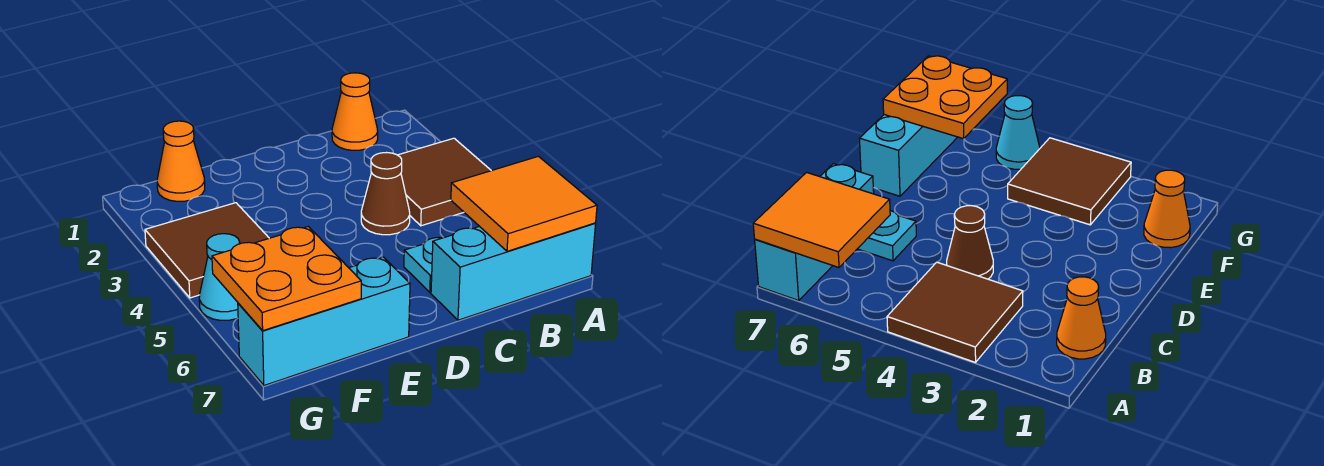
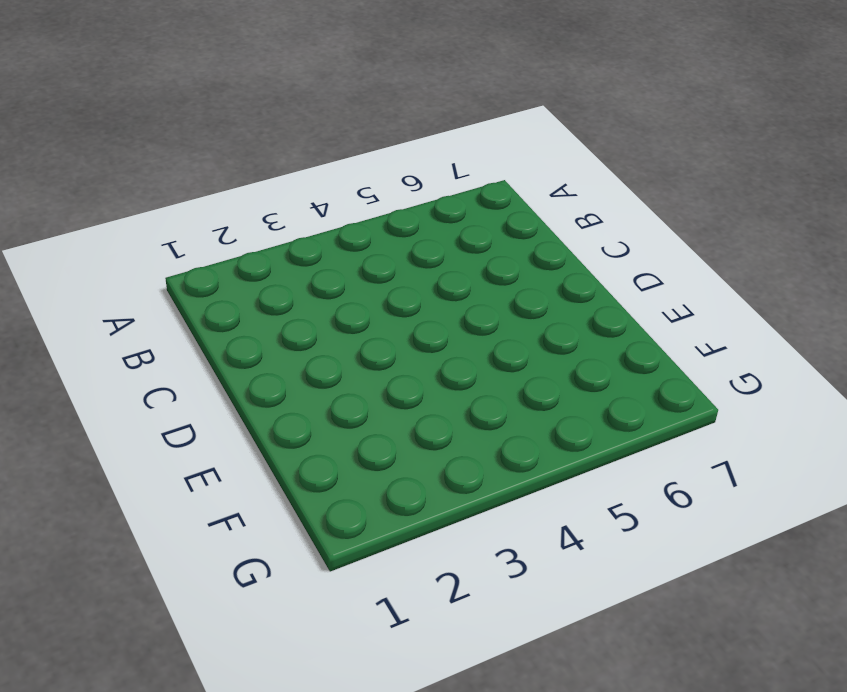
none -> brown 2x2 tile [398,138,491,226]
none -> cyan 1x3 brick [431,223,596,320]

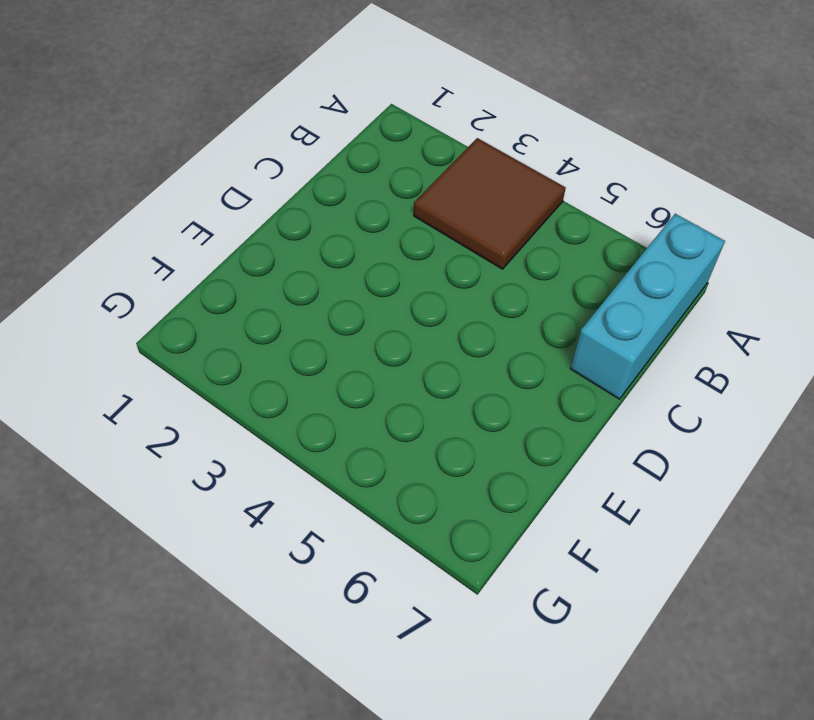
none -> orange 1x1 cone [332,73,378,150]
none -> brown 1x1 cone [361,153,410,235]

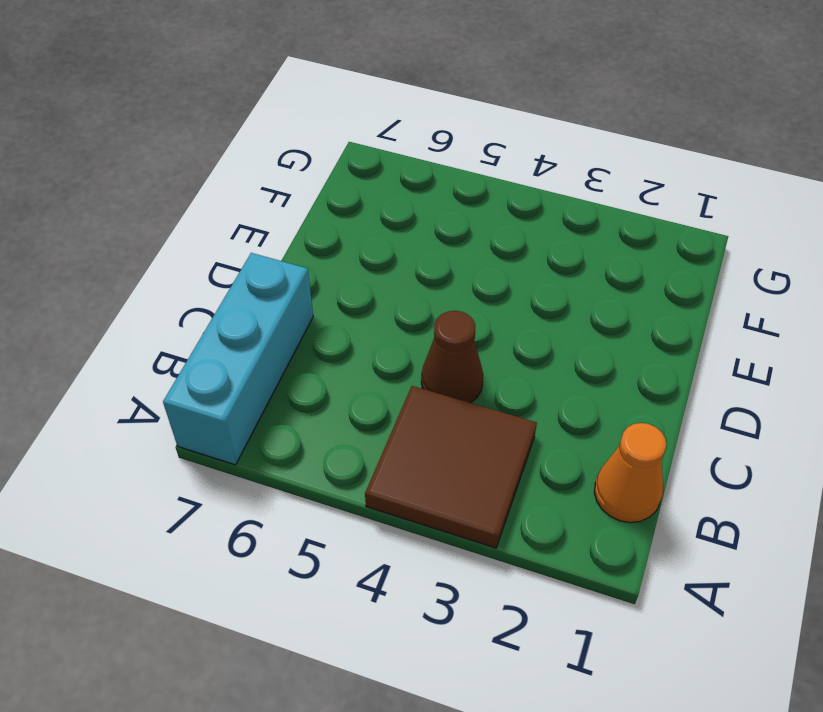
none -> cyan 1x1 plate [404,238,441,292]
none -> cyan 1x3 brick [238,257,410,385]

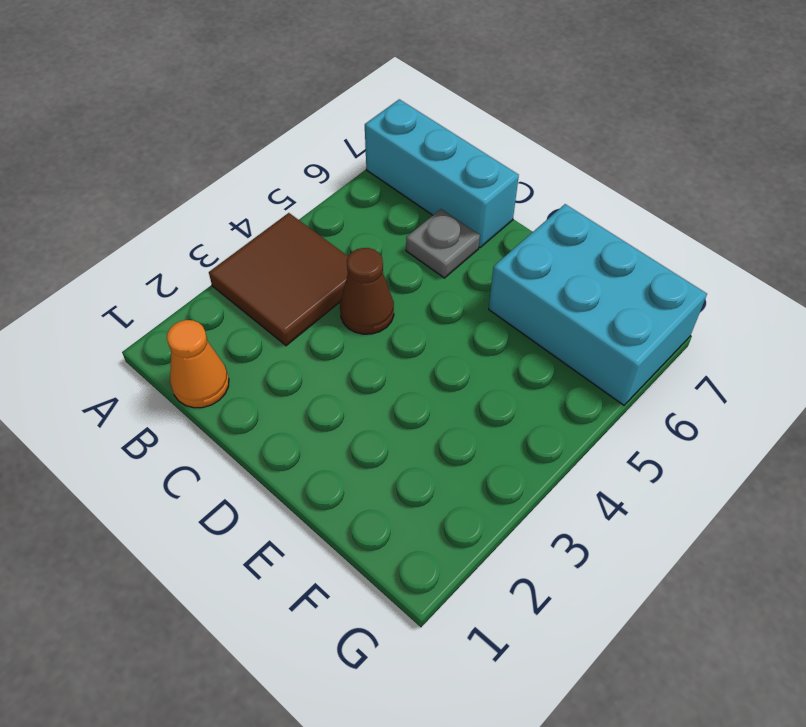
grey 1x1 plate [406,209,480,278] -> cyan 1x1 plate [404,238,441,292]
cyan 2x3 brick [489,204,707,405] -> cyan 1x3 brick [238,257,410,385]
none -> orange 1x1 cone [157,121,205,201]
none -> brown 2x2 tile [145,203,269,298]

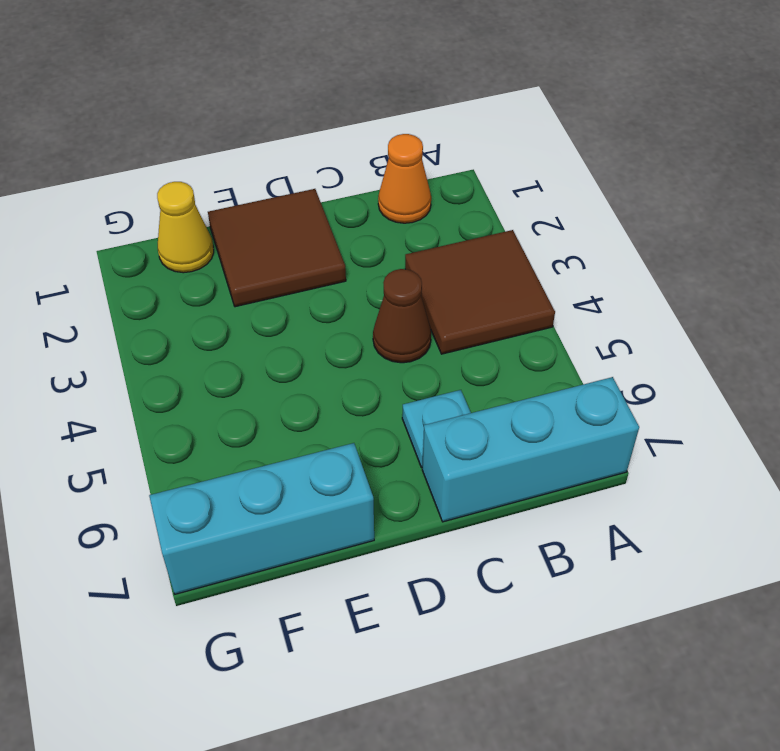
brown 2x2 tile [208,189,346,307] -> brown 2x2 tile moved to [145,203,269,298]
yellow 1x1 cone [157,182,214,273] -> orange 1x1 cone [157,121,205,201]
none -> cyan 1x1 cone [199,234,240,320]
none -> orange 2x2 tile [451,156,597,251]

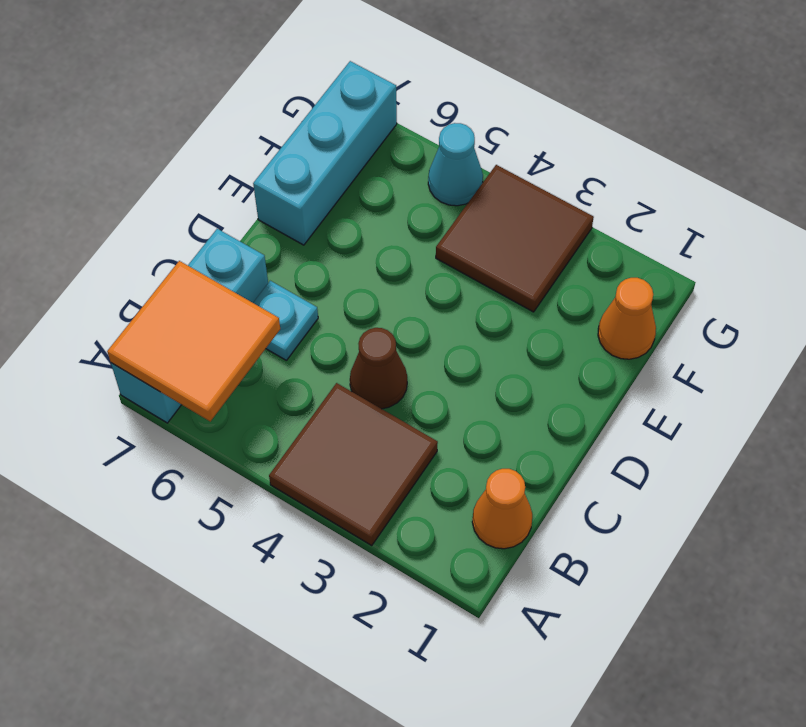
none -> orange 2x2 plate [212,227,361,330]

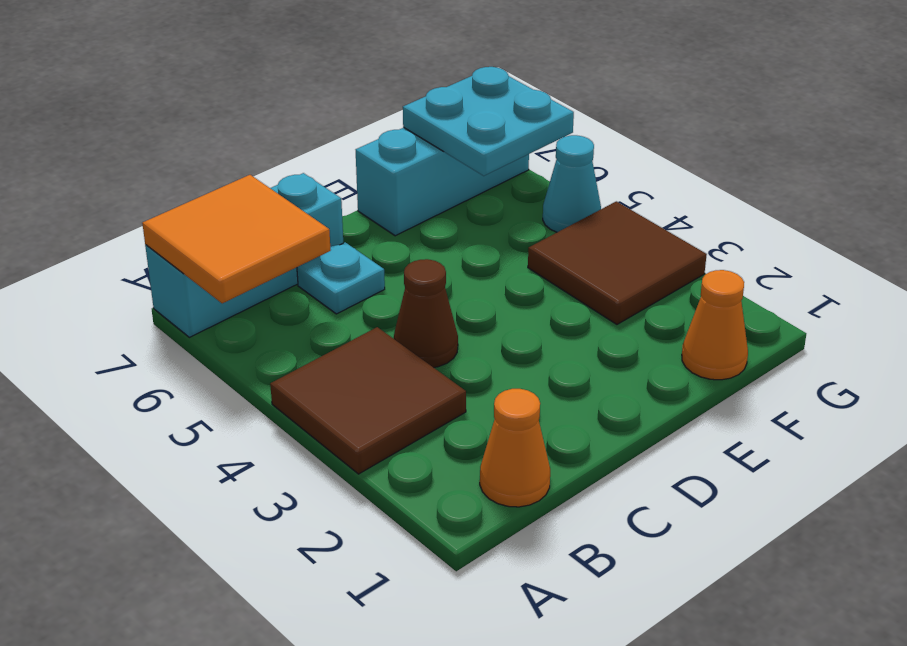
cyan 2x2 plate [403,67,574,176] -> orange 2x2 plate [212,227,361,330]

